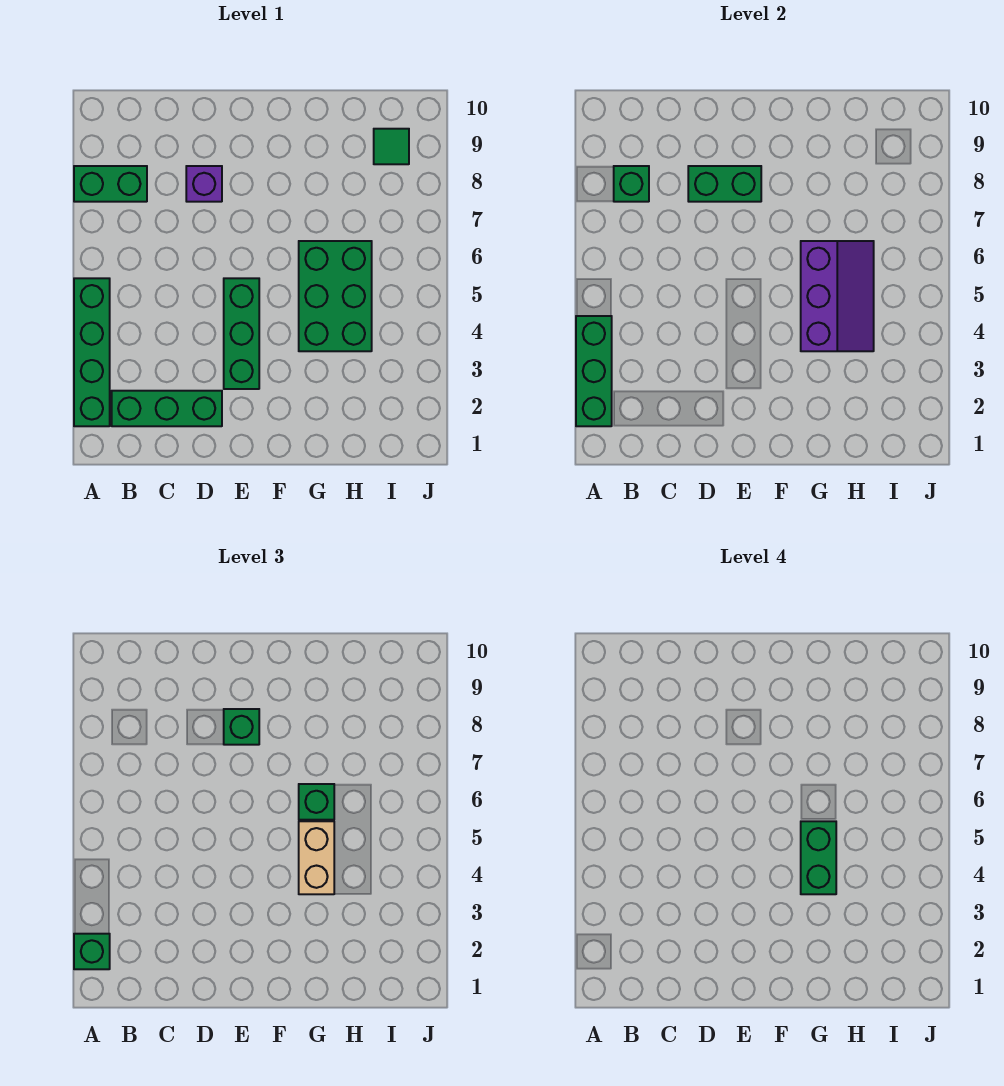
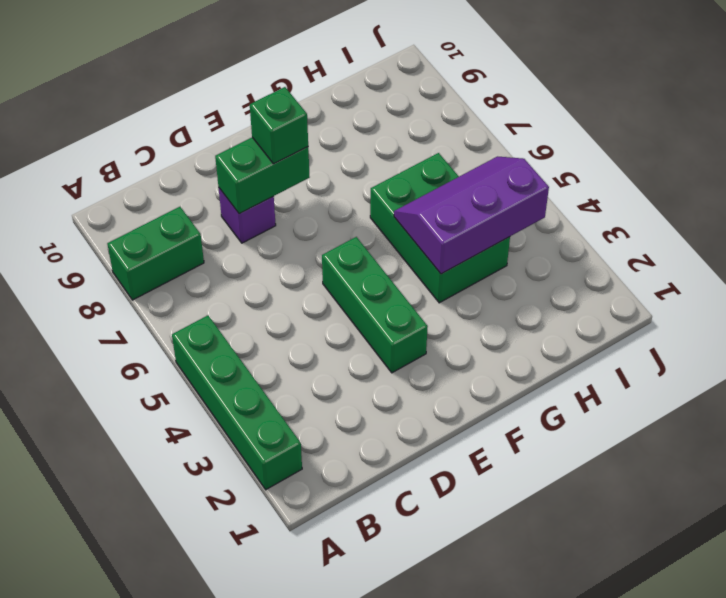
purple 2x3 slope [394,156,549,274] -> purple 2x3 slope turned to [801,241,874,351]
none -> green 1x3 brick [112,391,222,426]
none -> green 1x1 tile [374,129,409,164]
none -> green 1x3 brick [576,316,612,426]

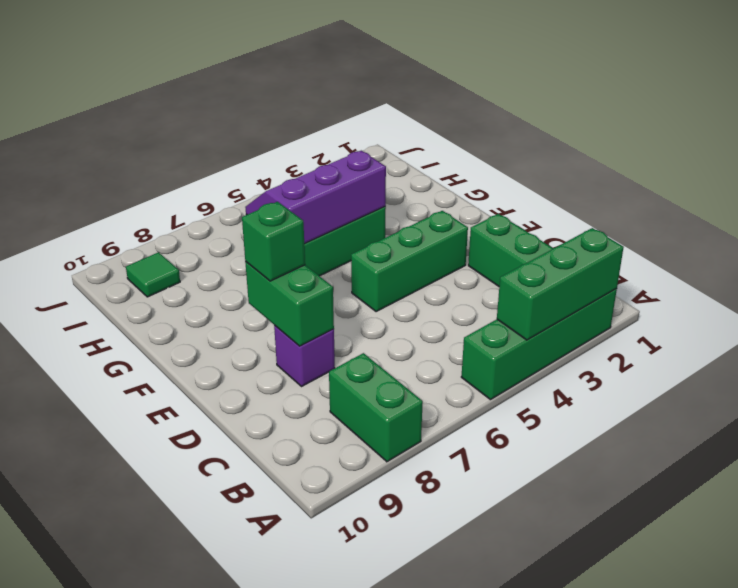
none -> green 1x1 brick [614,166,649,202]
none -> green 1x1 brick [74,934,110,969]
none -> tan 1x2 brick [299,821,334,894]

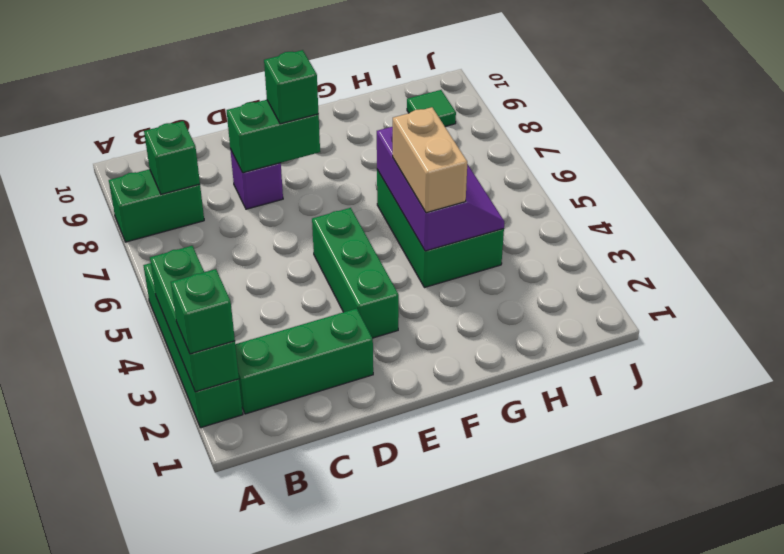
none -> green 1x1 brick [299,784,334,820]
none -> green 1x2 brick [801,821,836,894]

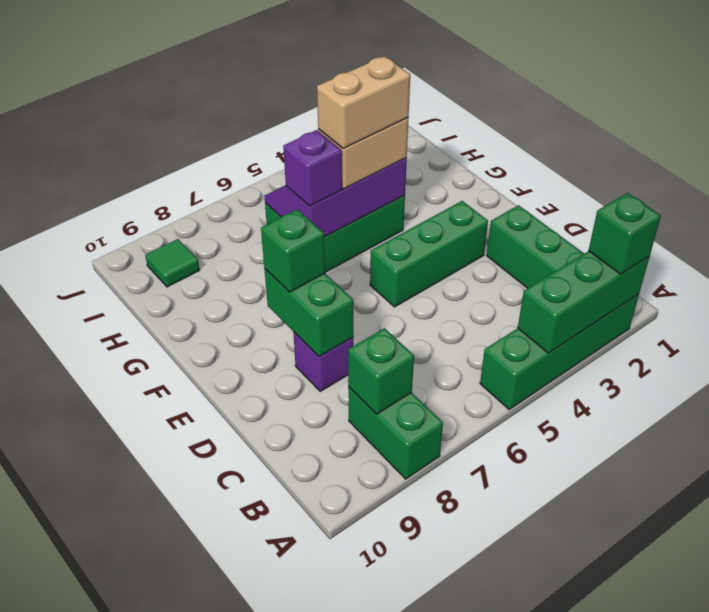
tan 1x2 brick [317,56,410,148] -> green 1x2 brick [801,821,836,894]
purple 1x1 brick [283,130,342,206] -> green 1x1 brick [299,784,334,820]

